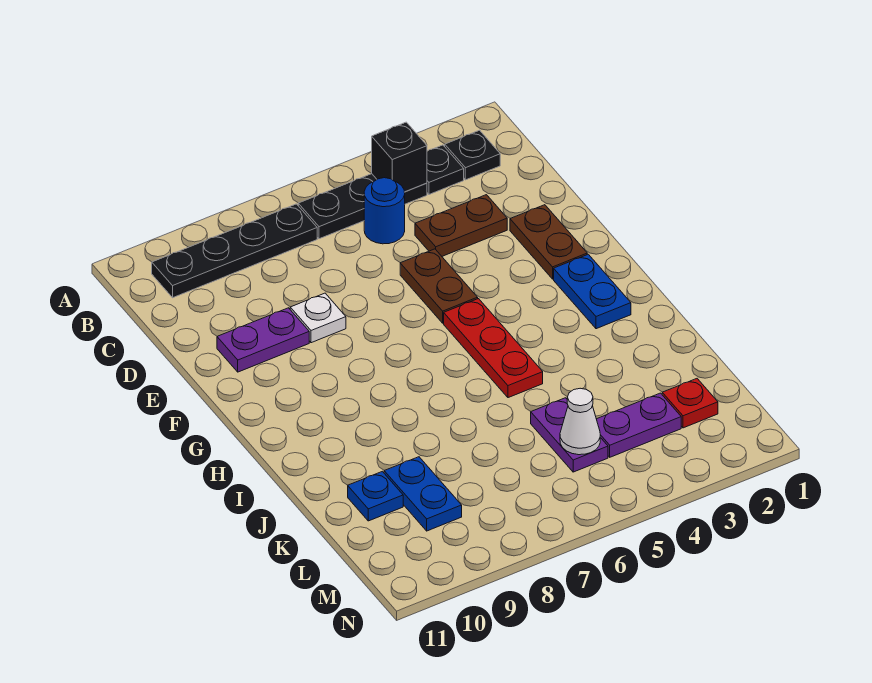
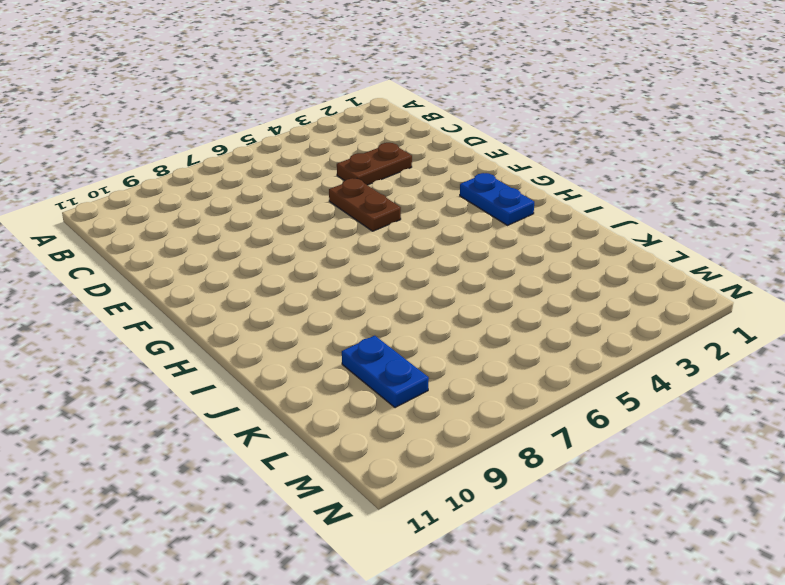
none -> black 1x1 plate [445,130,500,180]
none -> black 1x1 plate [427,145,464,194]
none -> black 1x3 plate [298,174,427,239]

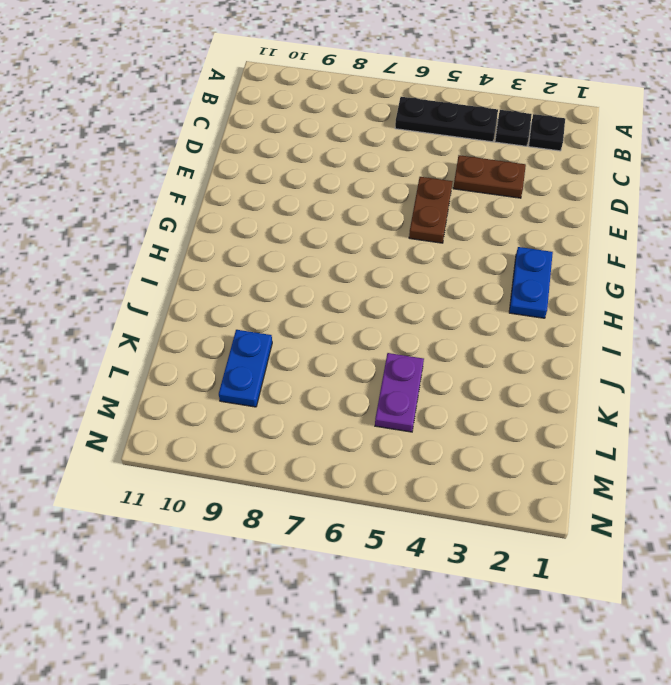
none -> black 1x4 plate [152,204,317,298]
none -> blue 1x1 round brick [364,178,405,244]
none -> brown 1x2 plate [510,205,587,279]

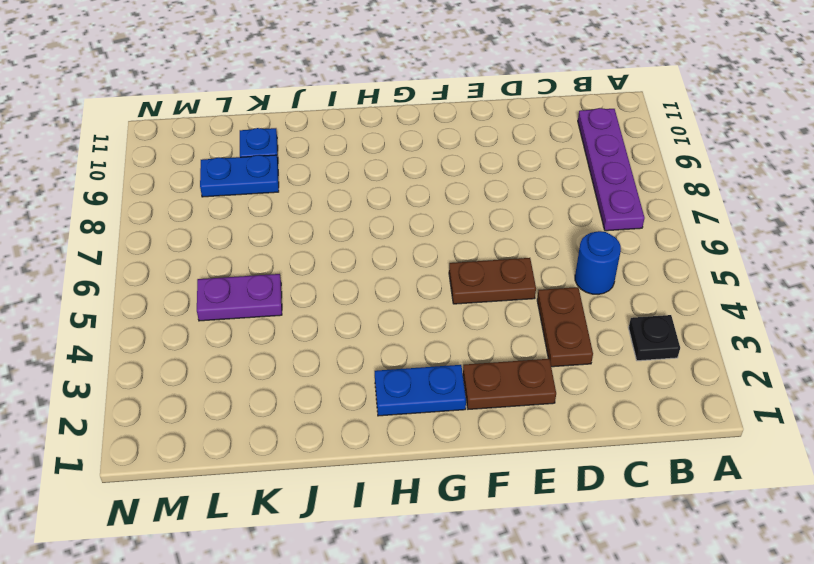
purple 1x4 plate [578,108,645,231] -> black 1x4 plate [152,204,317,298]
none -> black 1x1 plate [445,130,500,180]
none -> black 1x3 plate [298,174,427,239]
none -> white 1x1 plate [290,293,346,343]

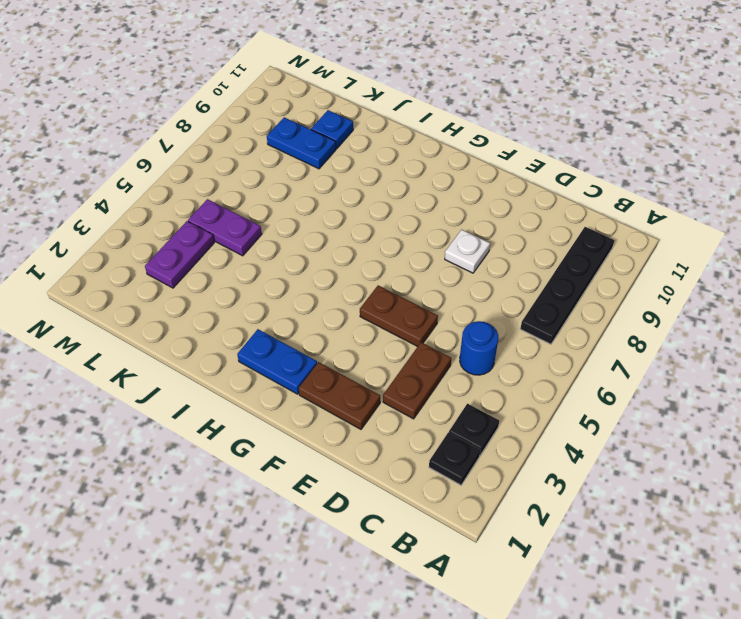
none -> black 1x3 plate [298,174,427,239]
none -> purple 1x2 plate [217,308,309,372]
none -> red 1x3 plate [444,299,543,398]

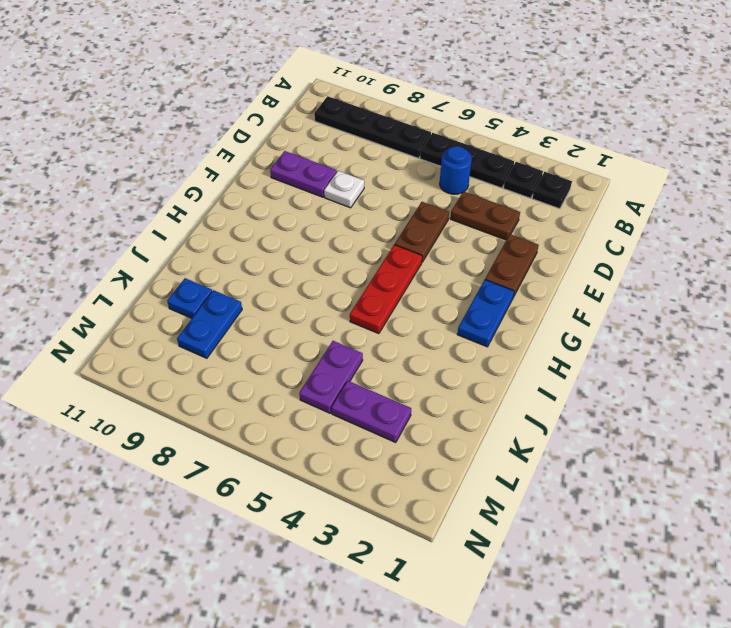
none -> red 1x1 plate [662,379,718,428]
none -> black 1x1 brick [372,122,427,192]
none -> white 1x1 cone [560,388,600,455]

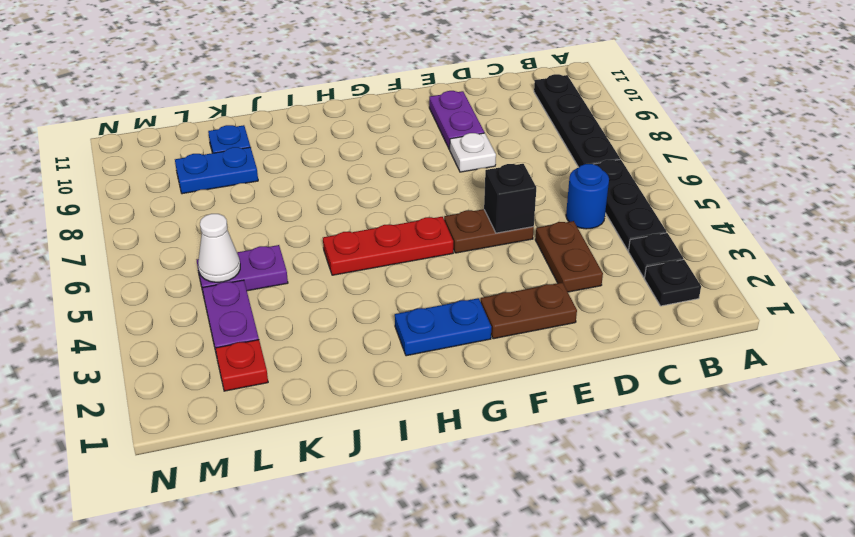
black 1x1 brick [484,164,536,233] -> black 1x1 brick moved to [372,122,427,192]

